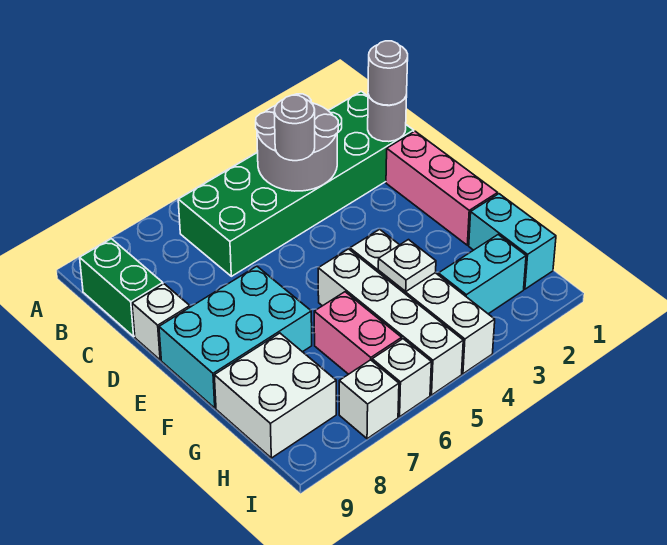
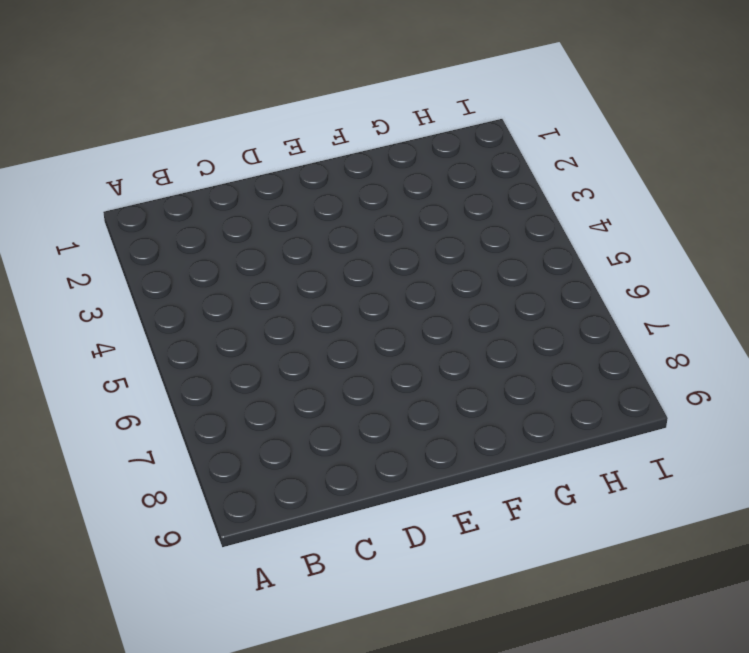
none -> green 2x6 brick [178,91,414,276]
none -> green 1x2 brick [80,239,163,336]
none -> pink 1x3 brick [386,131,498,245]

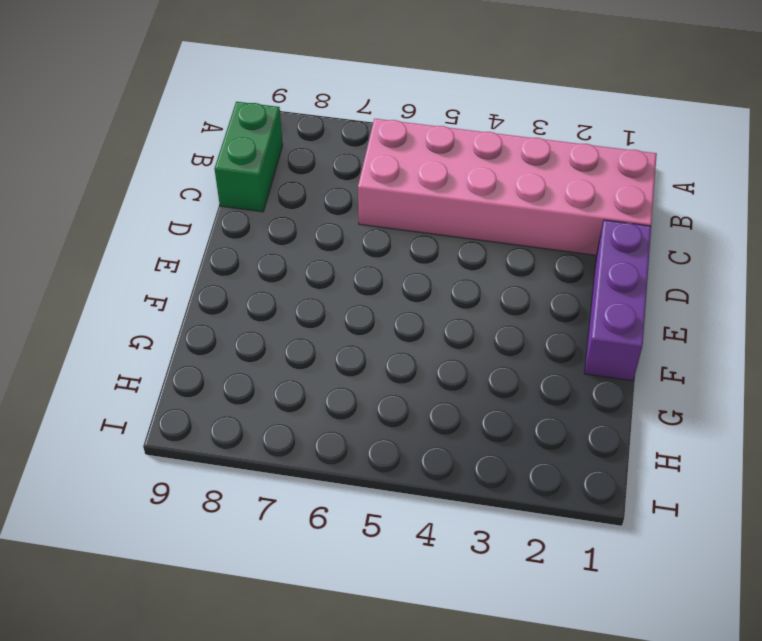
pink 2x6 brick [358,119,657,255] -> green 2x6 brick [178,91,414,276]
purple 1x3 brick [584,220,651,381] -> pink 1x3 brick [386,131,498,245]
none -> white 1x1 brick [132,284,190,360]
none -> cyan 2x3 brick [159,266,312,408]
none -> white 1x4 brick [350,229,495,374]

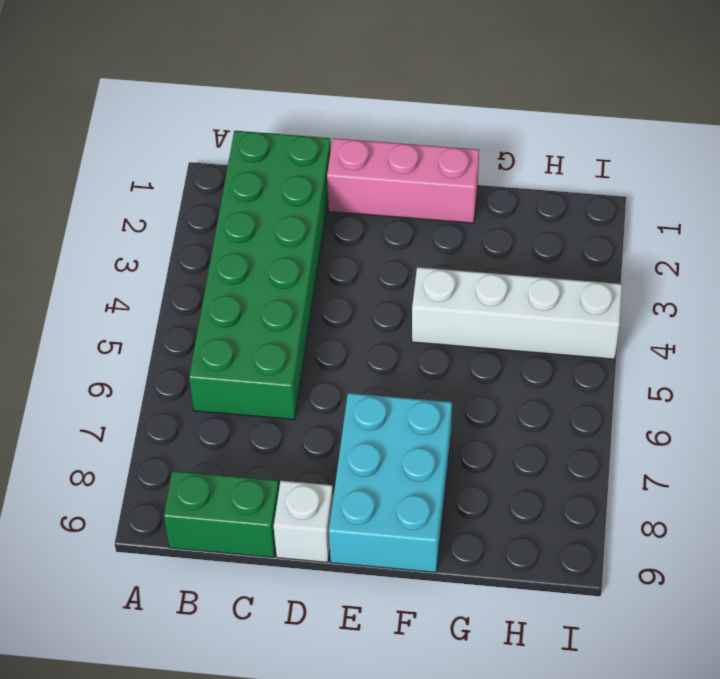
none -> white 1x4 brick [318,249,463,395]
none -> cyan 1x2 brick [469,194,556,289]
none -> pink 1x2 brick [314,292,402,374]

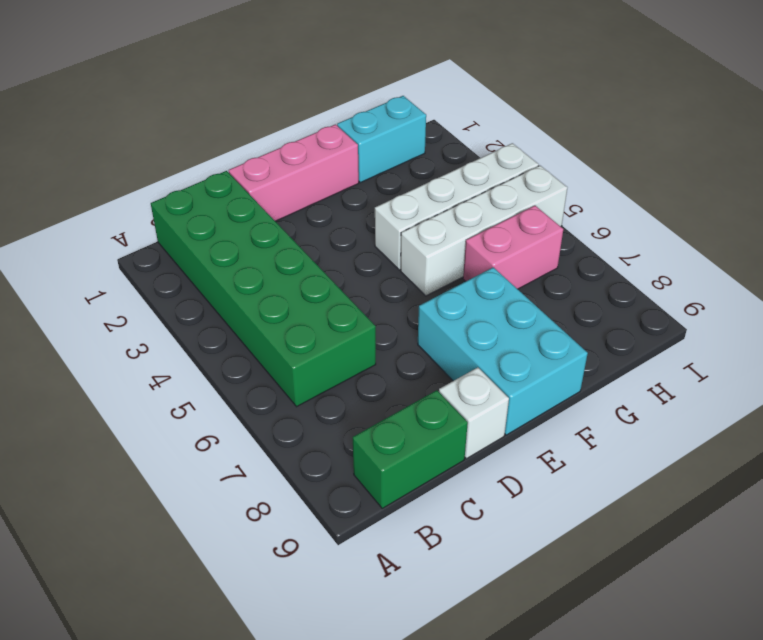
none -> white 2x2 brick [214,333,336,458]
none -> cyan 1x2 brick [438,235,526,314]
none -> white 1x1 brick [372,339,431,417]

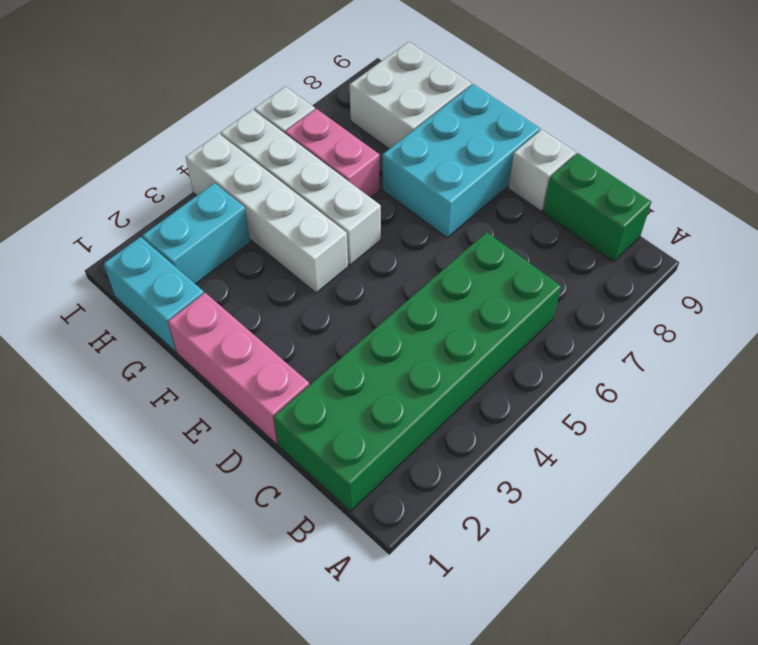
none -> white 1x1 brick [339,360,399,439]
none -> grey 2x2 round brick [256,94,338,191]
none -> grey 1x1 round brick [368,95,407,142]

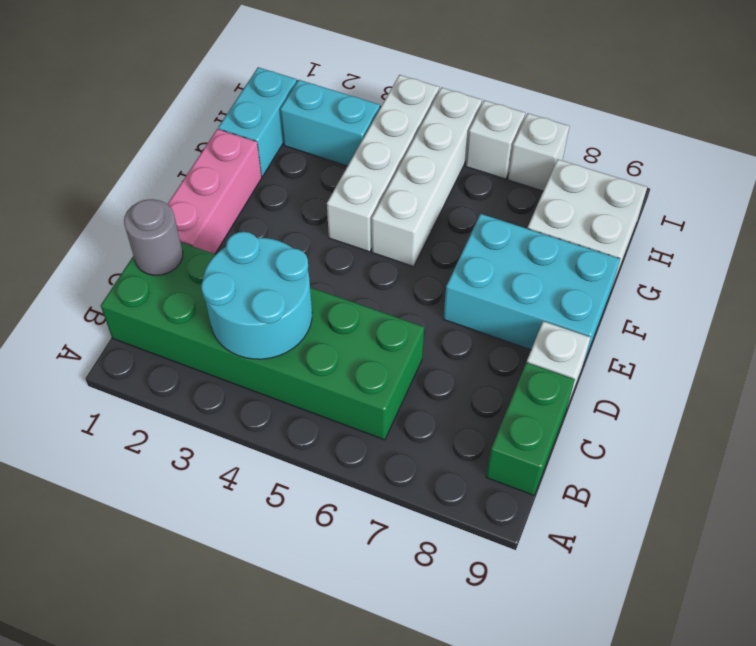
cyan 2x2 round brick [201,232,312,359] -> grey 2x2 round brick [256,94,338,191]
none -> pink 1x2 brick [314,292,402,374]
none -> white 1x1 plate [378,240,436,292]
none -> grey 1x1 round brick [368,41,408,105]

